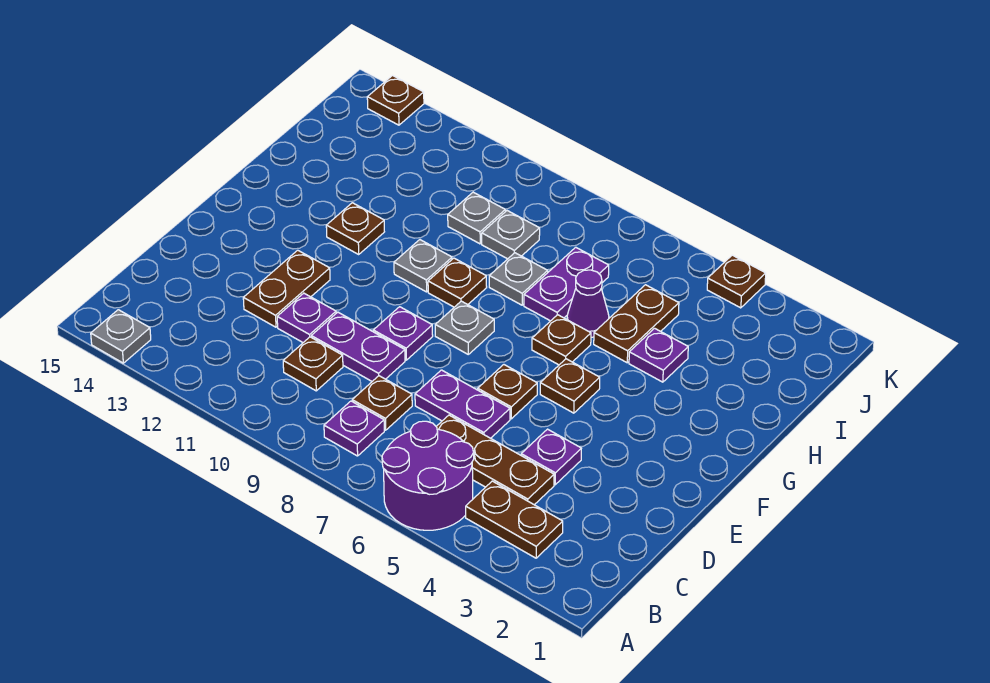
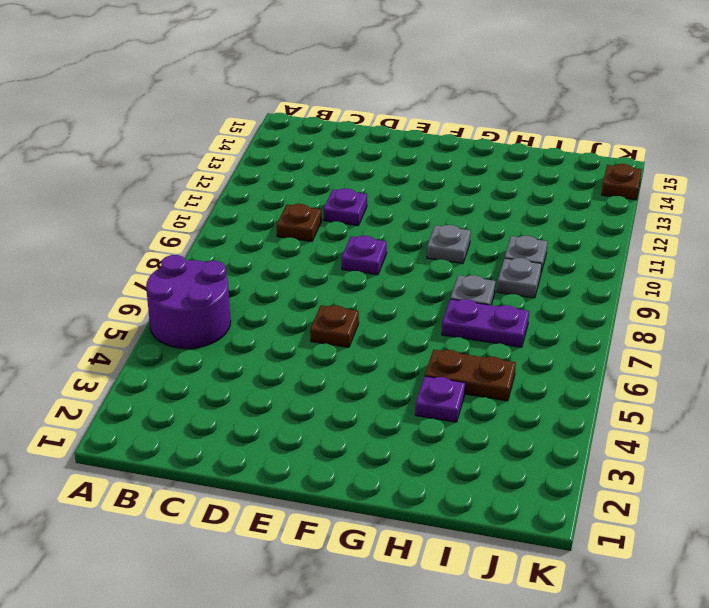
none -> grey 1x1 plate [91,310,151,363]
none -> brown 1x2 plate [466,481,563,558]
none -> purple 1x1 plate [324,401,384,456]

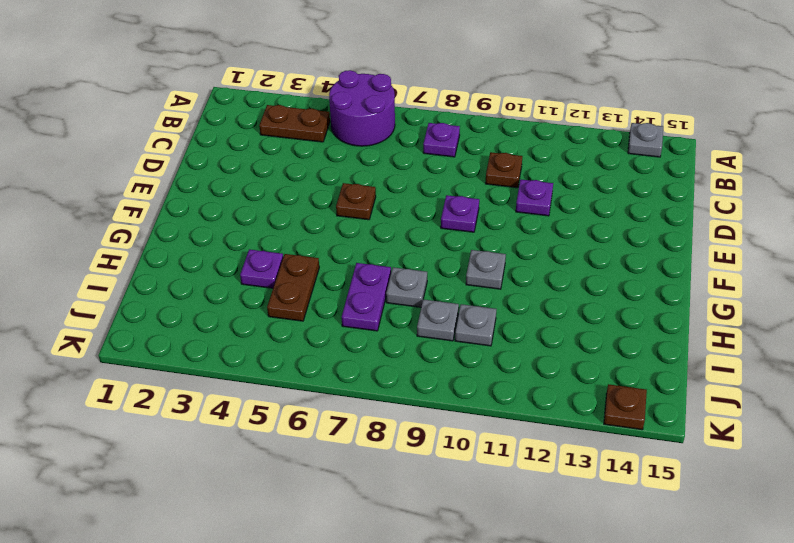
none -> brown 1x3 plate [436,415,554,505]
none -> brown 1x1 plate [352,376,412,430]
none -> purple 1x1 plate [521,429,582,485]

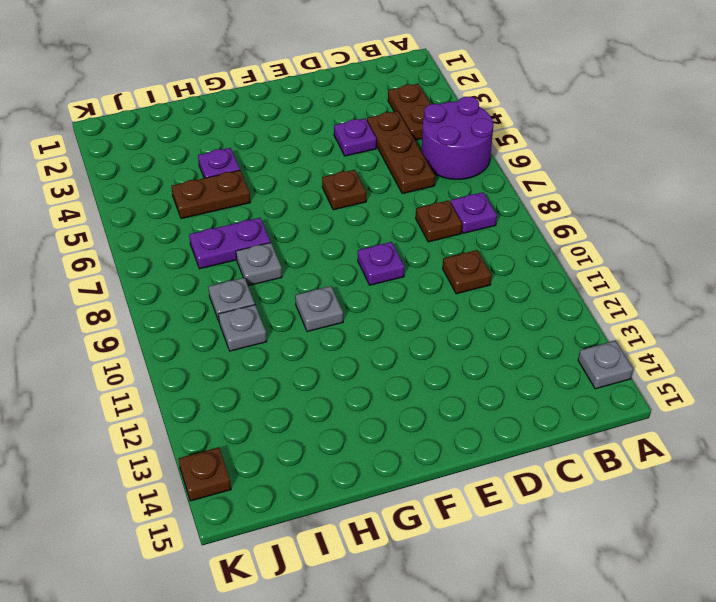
none -> purple 1x2 plate [415,370,510,438]
none -> purple 1x2 plate [311,312,405,381]
none -> purple 1x1 plate [277,293,336,342]

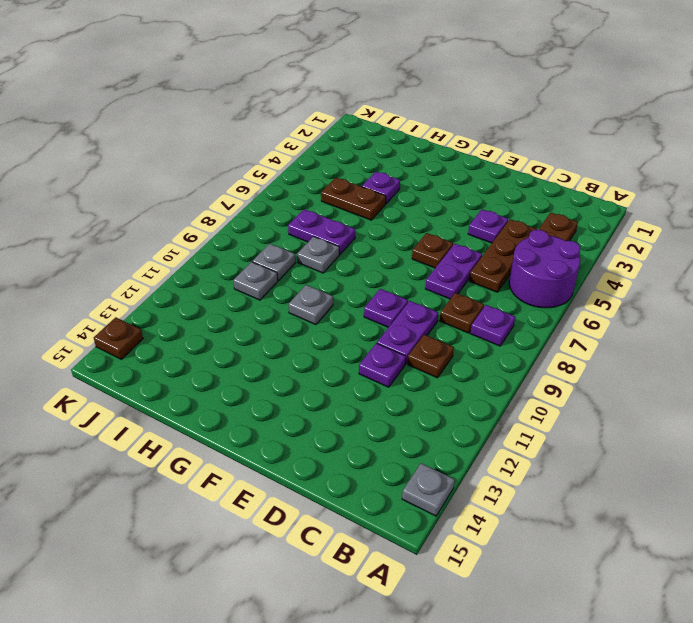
none -> brown 1x2 plate [243,250,330,327]
none -> brown 1x1 plate [540,359,600,413]
none -> grey 1x1 plate [435,301,494,354]

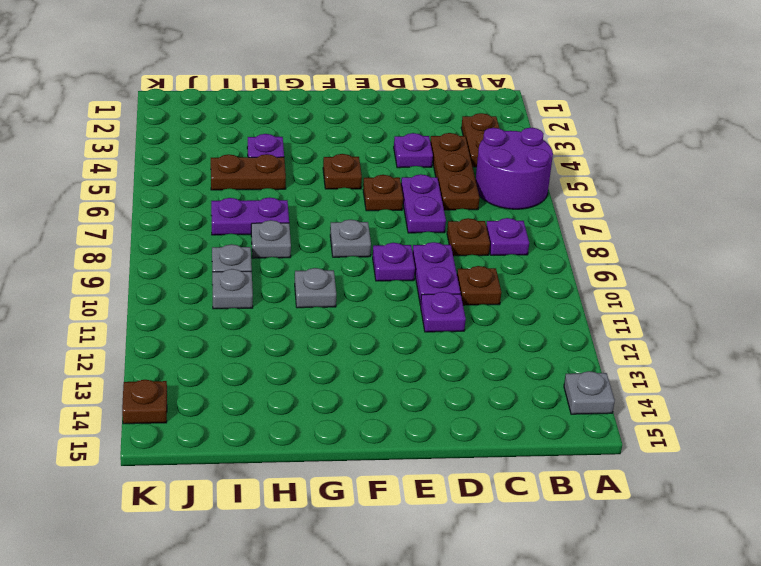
none -> brown 1x2 plate [243,250,330,327]
none -> brown 1x1 plate [532,315,591,365]
none -> brown 1x1 plate [428,258,487,307]

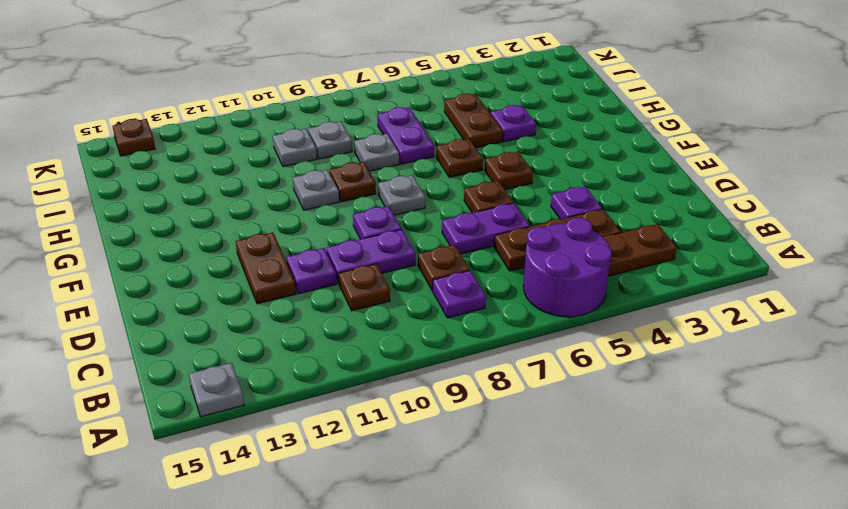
none -> brown 1x1 plate [326,203,384,254]
none -> purple 1x1 cone [567,270,609,337]
none -> brown 1x1 plate [707,255,766,308]

